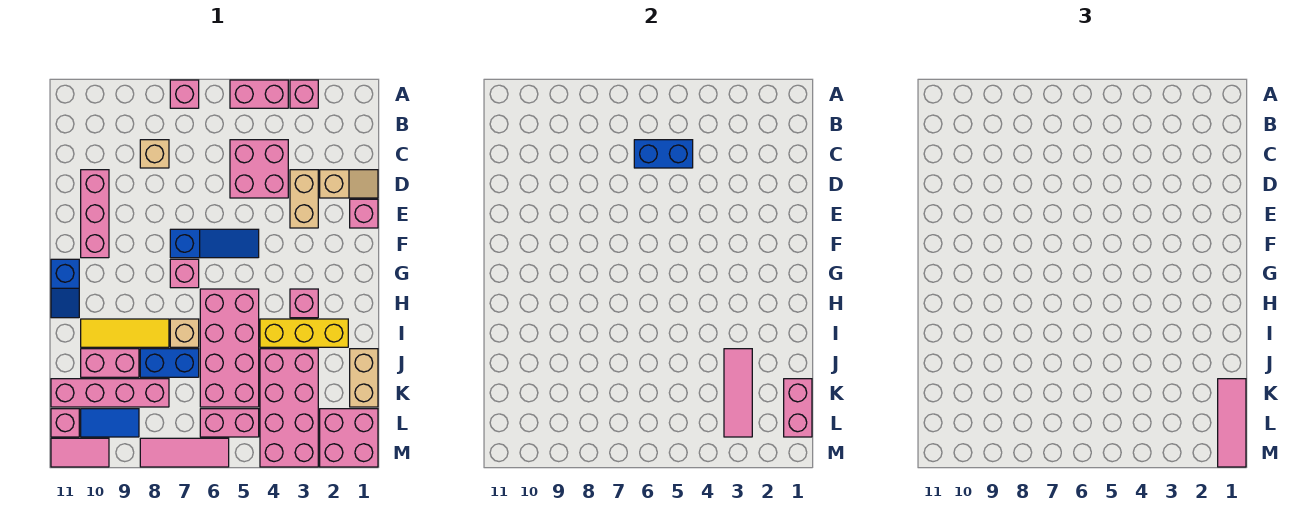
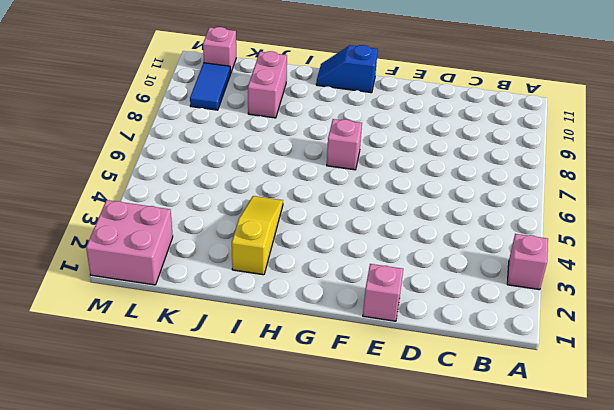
yellow 1x3 slope [232,196,283,275] -> yellow 1x3 brick [260,319,348,347]
none -> pink 1x2 brick [230,80,288,108]
none -> pink 1x1 brick [170,80,199,108]
none -> pink 2x2 brick [230,140,288,198]
none -> tan 1x1 brick [140,140,169,168]

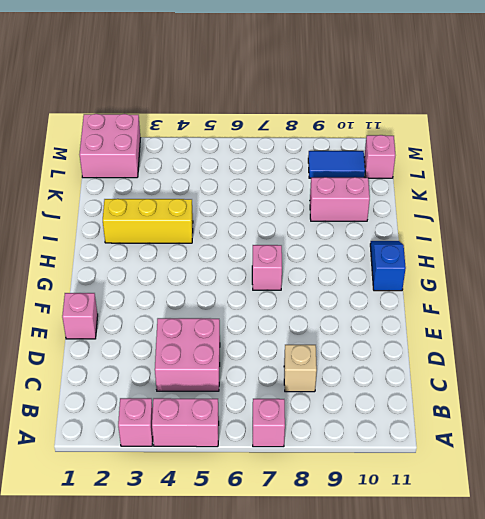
none -> tan 1x2 slope [320,170,378,198]
none -> tan 1x2 brick [290,170,318,228]
none -> pink 1x3 brick [81,170,109,258]
none -> blue 1x3 slope [170,229,259,258]

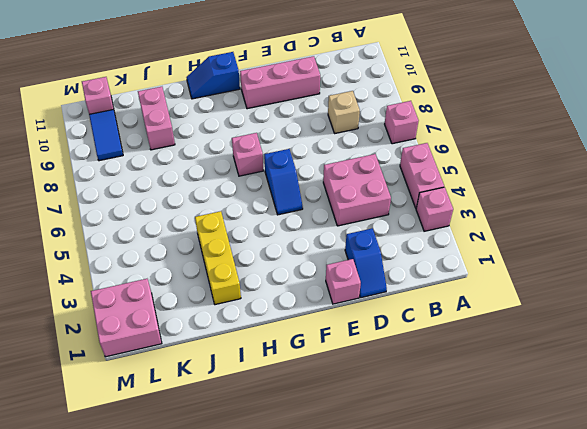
blue 1x2 slope [345,228,387,298] -> tan 1x2 slope [320,170,378,198]
blue 1x2 slope [264,149,303,215] -> blue 1x3 slope [170,229,259,258]
none -> tan 1x2 brick [290,170,318,228]
none -> pink 1x1 brick [290,289,318,318]
none -> pink 2x4 brick [200,289,259,407]
none -> tan 1x1 brick [170,319,199,347]

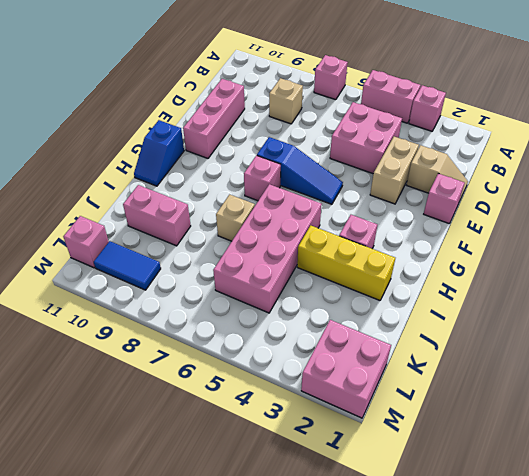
none -> yellow 1x3 tile [81,319,169,347]
none -> tan 1x2 brick [350,349,378,407]
none -> pink 2x4 brick [260,349,318,467]
none -> blue 1x2 brick [140,349,199,377]

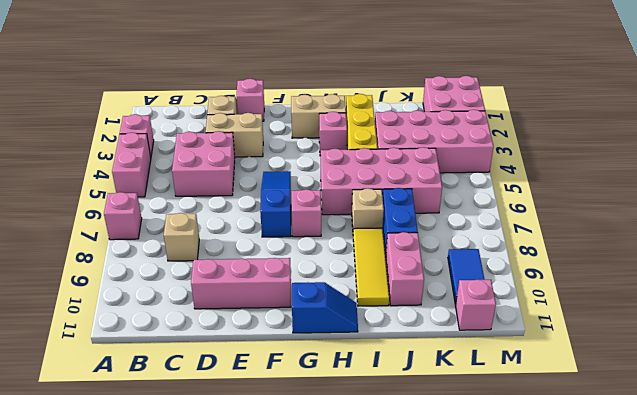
tan 1x2 brick [291,94,346,138] -> tan 1x2 brick moved to [350,349,378,407]
none -> pink 1x4 brick [51,379,169,407]
none -> pink 1x2 brick [200,409,259,437]
none -> pink 1x3 tile [140,438,229,467]
none -> pink 1x2 tile [51,438,109,467]

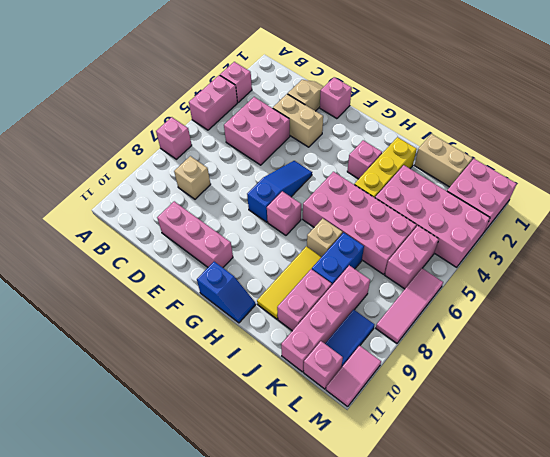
none -> blue 1x2 brick [634,140,693,168]
none -> pink 1x3 tile [724,349,752,437]
none -> pink 1x2 brick [784,379,812,437]
none -> pink 1x3 tile [1218,379,1246,467]

